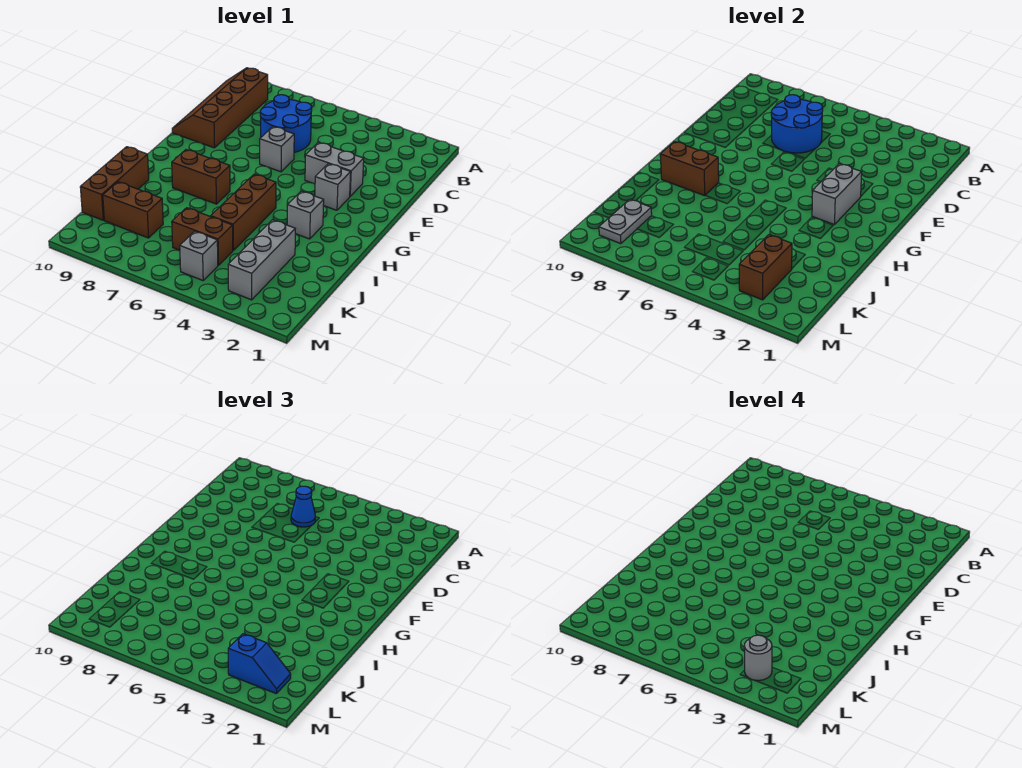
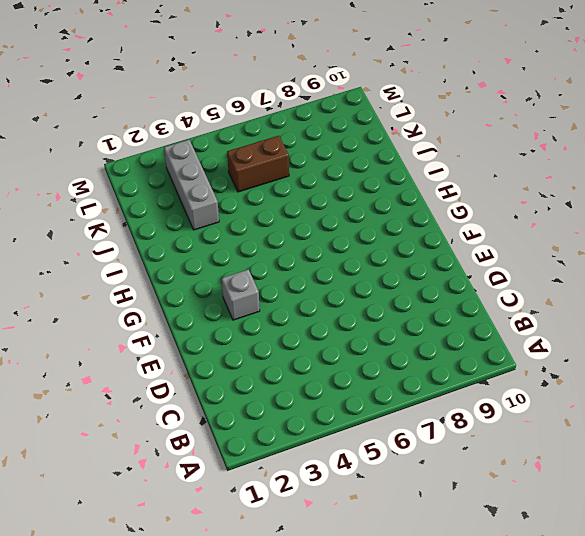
none -> brown 2x4 slope [172,68,268,148]
none -> blue 2x2 round brick [260,95,312,152]
none -> grey 1x2 brick [305,142,364,196]

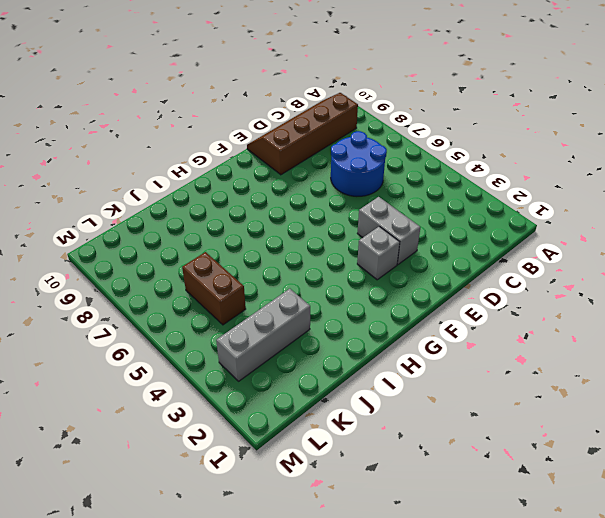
none -> grey 1x1 brick [260,127,294,172]
none -> grey 1x1 brick [287,191,324,239]
none -> brown 1x3 brick [211,174,276,250]

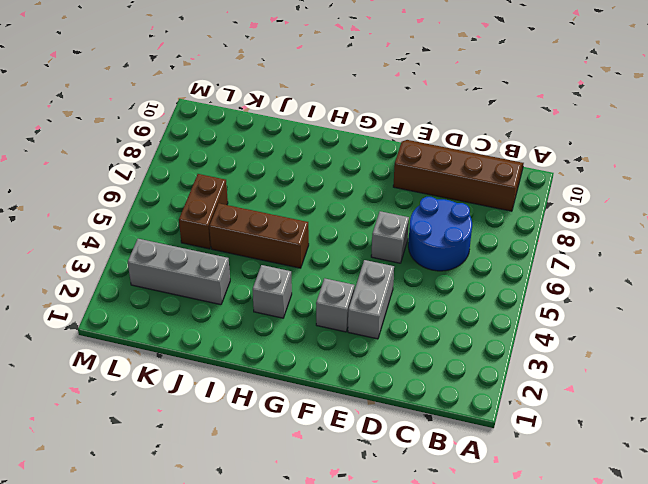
none -> brown 1x2 brick [172,150,230,204]
none -> brown 1x3 brick [80,147,149,220]
none -> brown 1x2 brick [103,182,163,238]

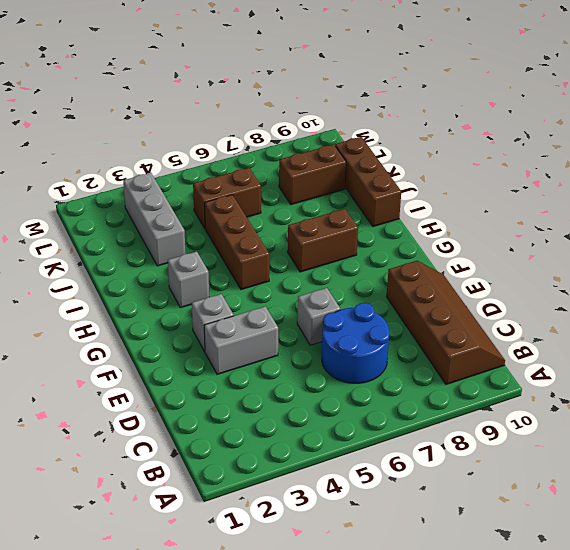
none -> grey 1x1 brick [180,231,218,280]
none -> blue 2x2 round brick [771,95,823,153]
none -> grey 1x2 brick [812,164,862,225]

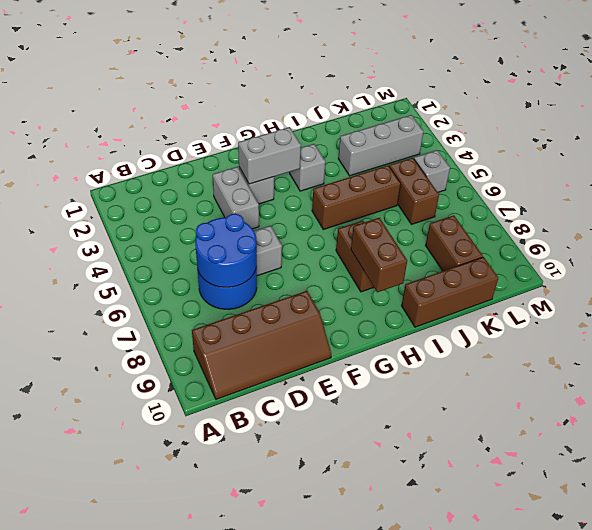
none -> brown 1x2 brick [739,235,792,300]
none -> grey 1x2 plate [599,199,652,244]
none -> blue 1x1 cone [291,486,315,527]

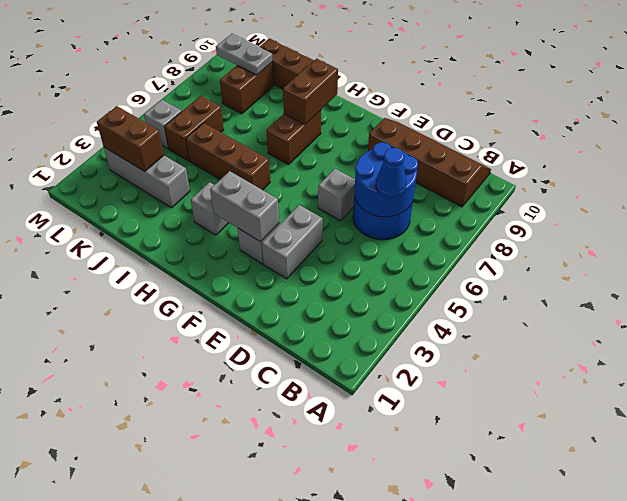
none -> blue 1x2 slope [228,634,291,694]
none -> grey 1x1 round brick [744,635,772,681]

